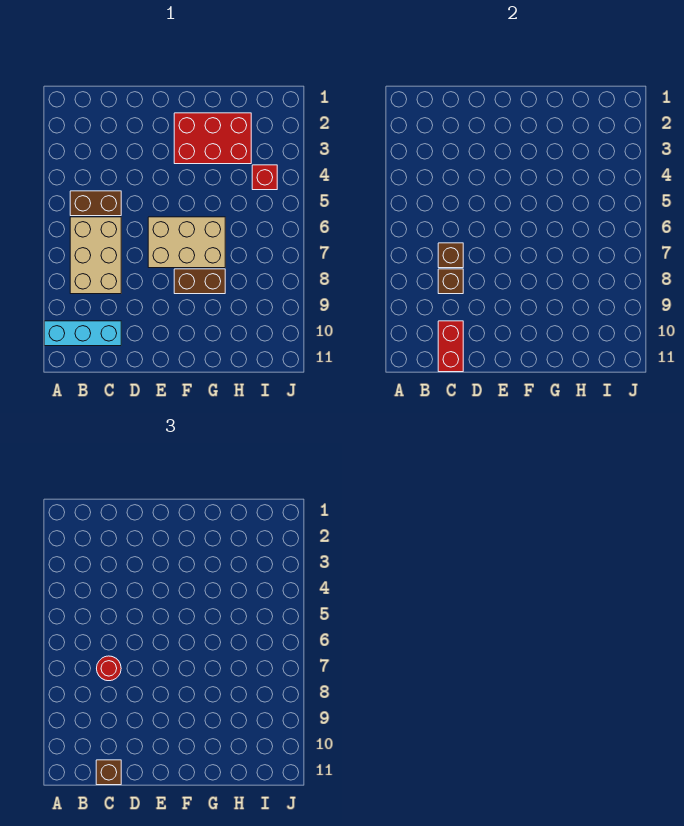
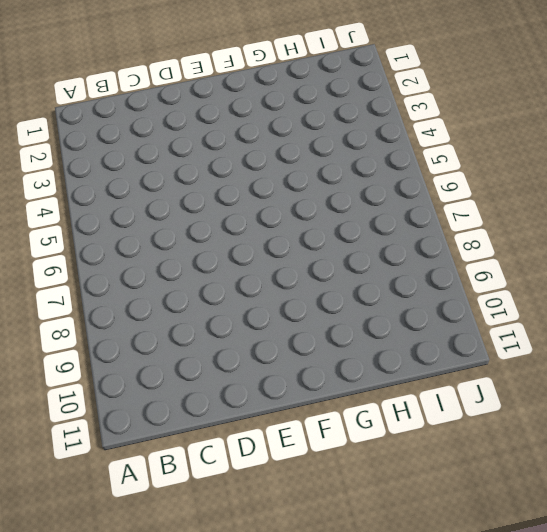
none -> cyan 1x3 brick [44,321,121,346]
none -> brown 1x2 brick [70,191,121,216]
none -> tan 2x3 brick [70,217,121,294]

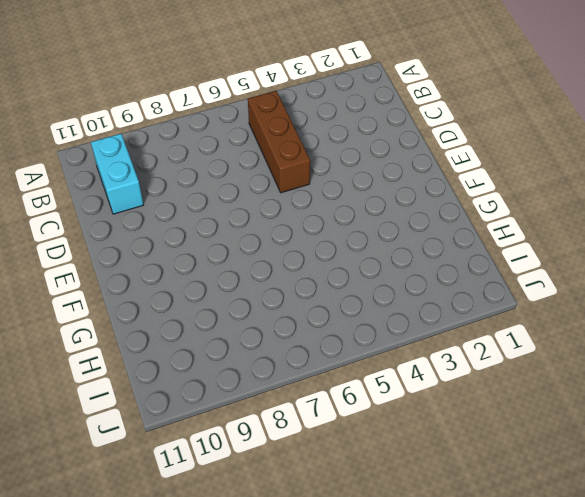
brown 1x3 brick [248,91,310,193] -> brown 1x2 brick [70,191,121,216]
cyan 1x2 brick [91,134,143,214] -> cyan 1x3 brick [44,321,121,346]
none -> tan 2x3 brick [70,217,121,294]
none -> tan 2x3 brick [148,217,225,268]
none -> red 2x3 brick [174,113,251,164]

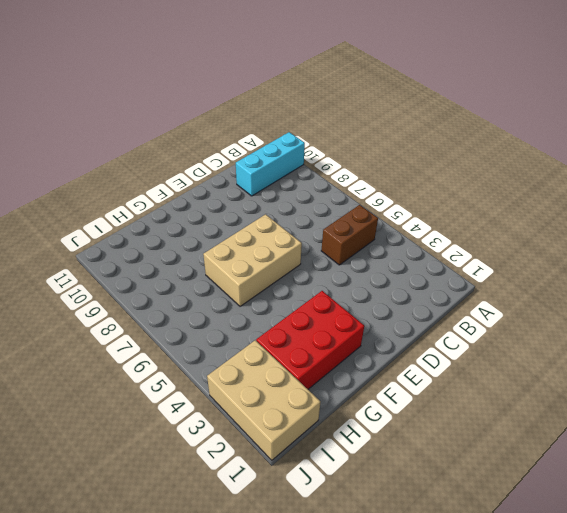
tan 2x3 brick [207,340,320,460] -> tan 2x3 brick moved to [70,217,121,294]
none -> brown 1x2 brick [174,269,225,294]
none -> red 1x1 brick [252,165,277,190]
none -> brown 1x1 brick [438,243,463,268]

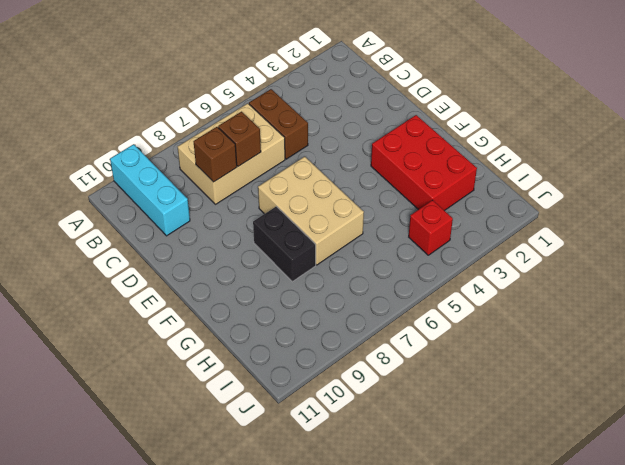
black 1x2 brick [253,206,316,282] -> brown 1x2 brick [174,269,225,294]
none -> red 1x2 brick [438,321,463,372]
none -> red 1x1 round brick [97,656,121,681]
none -> brown 1x1 brick [96,760,121,785]

